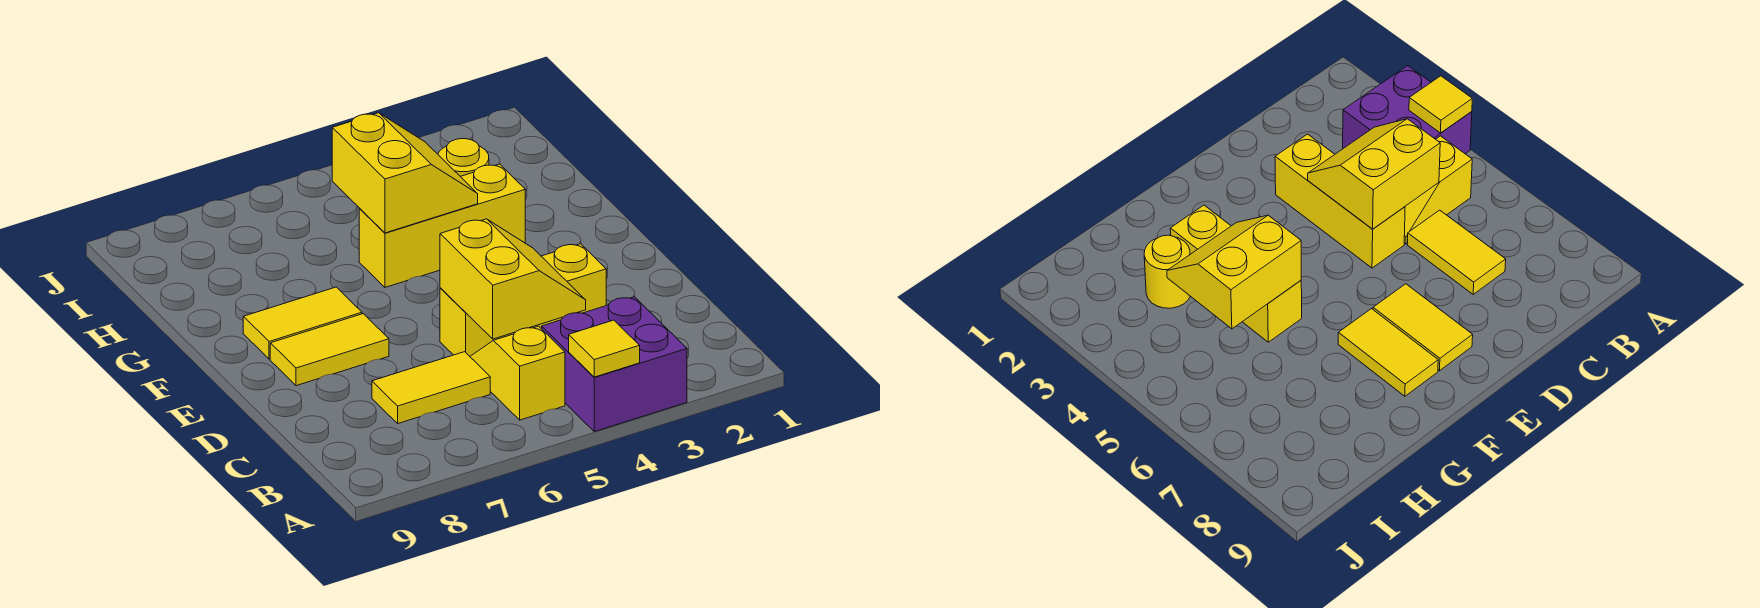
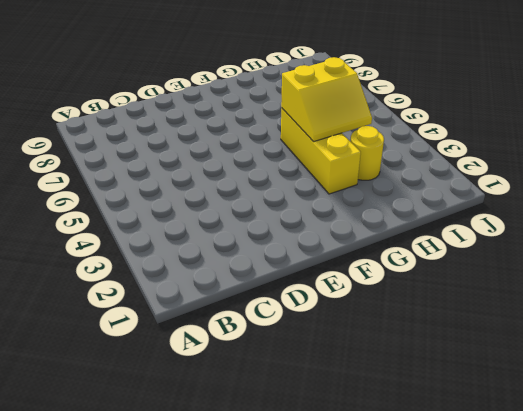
none -> purple 2x2 brick [542,297,687,432]
none -> yellow 1x2 slope [470,326,565,420]

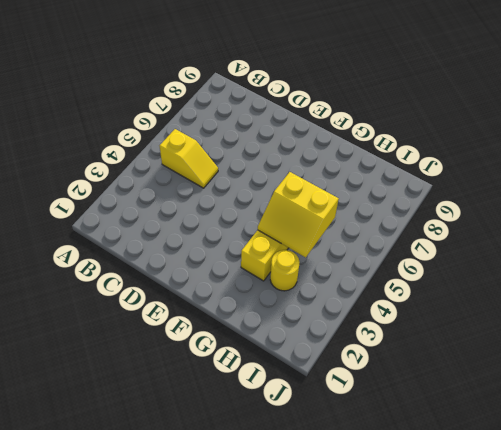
none -> purple 2x2 brick [542,297,687,432]
none -> yellow 1x2 tile [372,352,490,423]

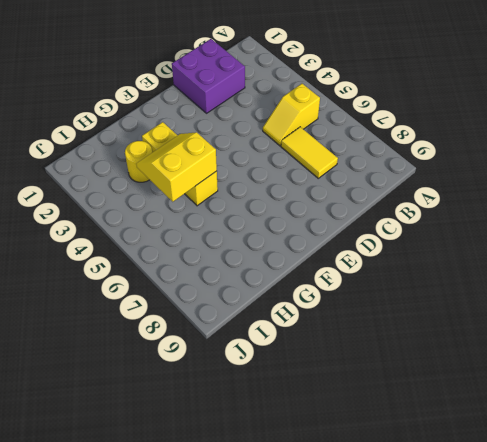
purple 2x2 brick [172,39,245,113] -> purple 2x2 brick moved to [542,297,687,432]
none -> yellow 1x3 brick [440,244,606,356]
none -> yellow 1x2 tile [270,314,389,386]

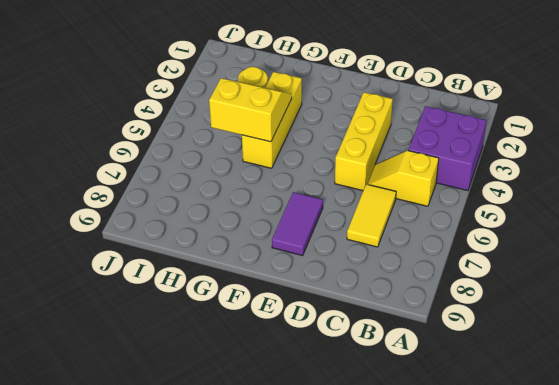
purple 1x2 tile [272,192,323,256] -> yellow 1x2 tile [270,314,389,386]
none -> yellow 1x2 tile [243,287,362,359]
none -> yellow 1x1 tile [569,320,640,377]

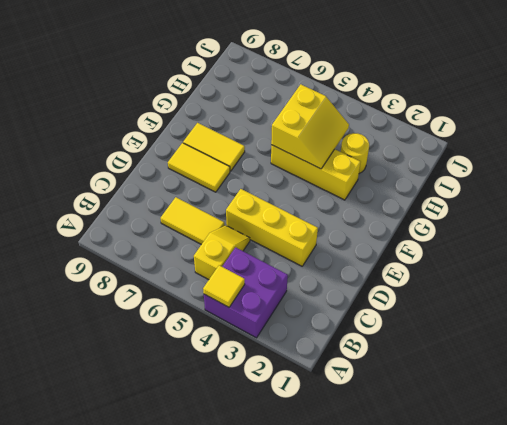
none -> yellow 2x2 slope [440,219,586,339]

